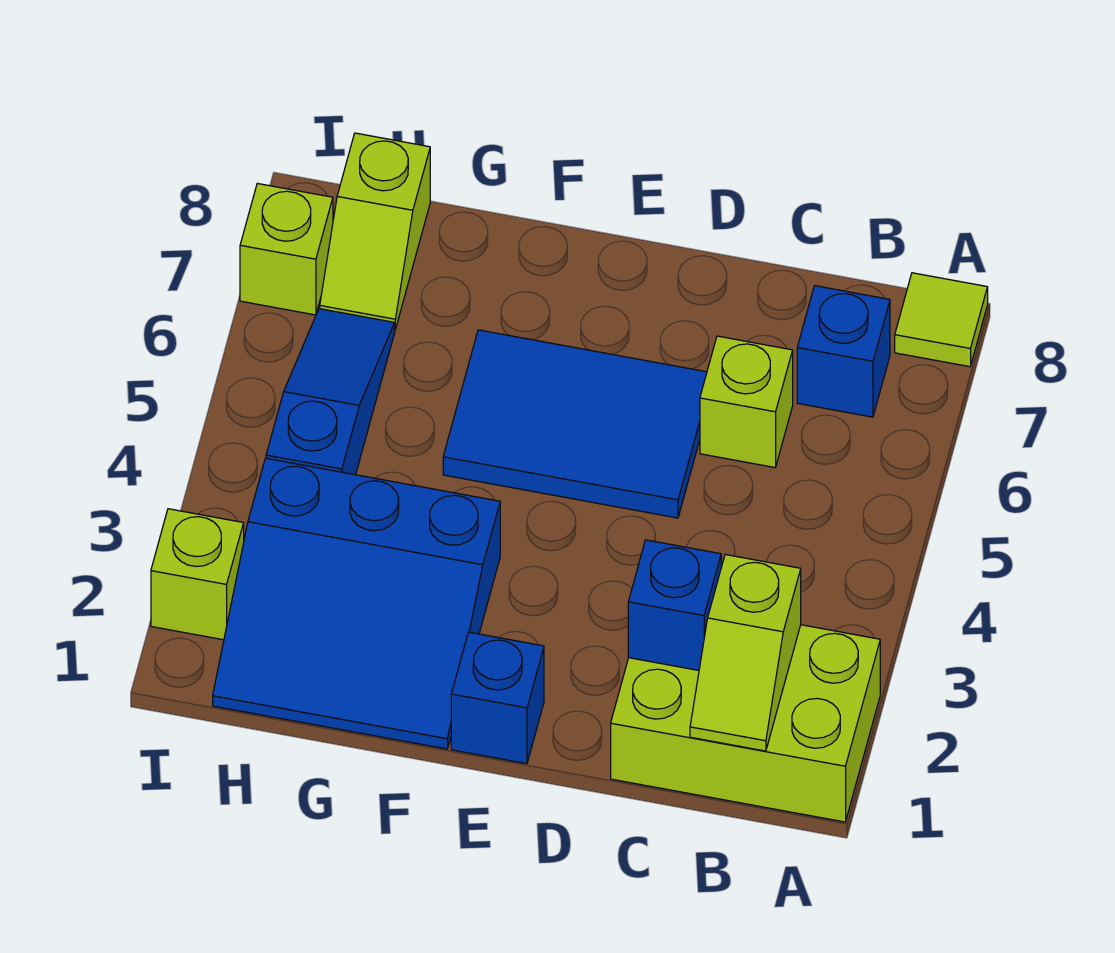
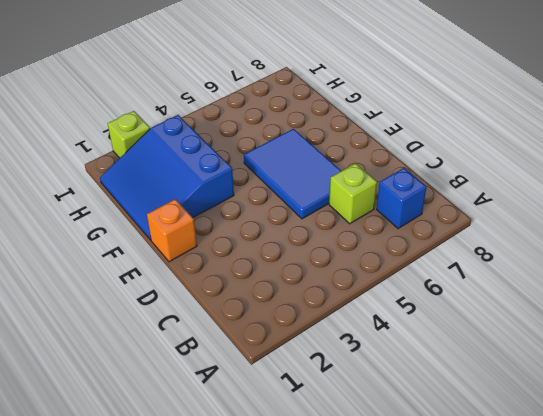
orange 1x1 brick [147,199,197,262] -> blue 1x1 brick [451,632,544,764]
none -> lime 2x3 brick [611,625,880,822]
none -> lime 1x1 tile [895,273,988,367]
none -> blue 1x3 slope [266,309,395,475]

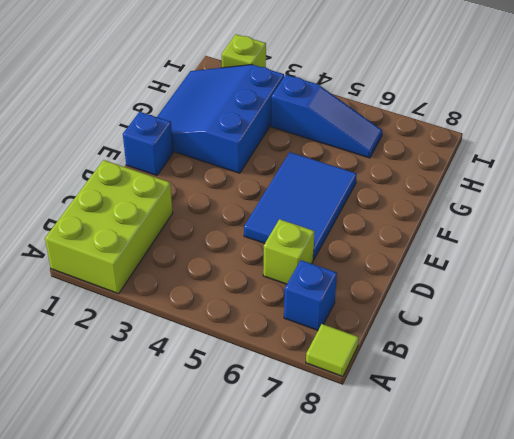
none -> lime 1x2 slope [320,133,430,329]
none -> lime 1x1 brick [240,183,333,315]
none -> lime 1x2 slope [690,555,801,751]

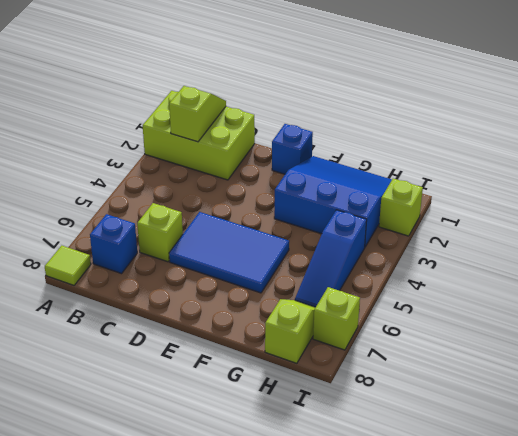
none -> blue 1x1 brick [628,540,721,670]

